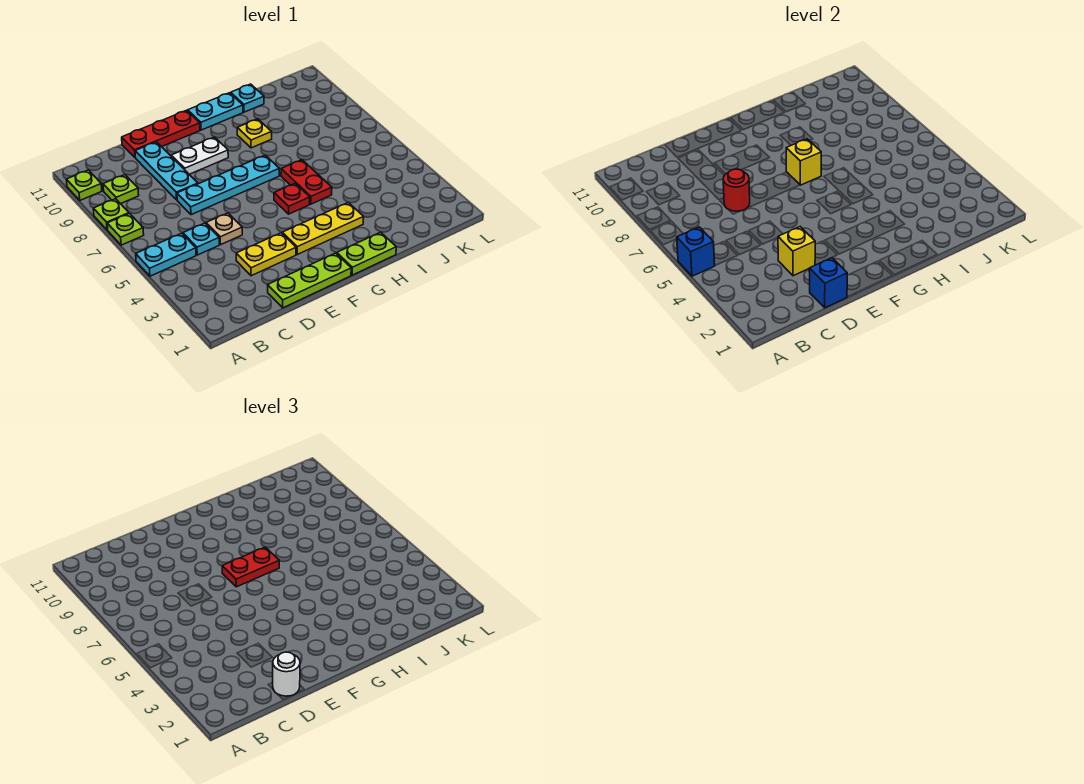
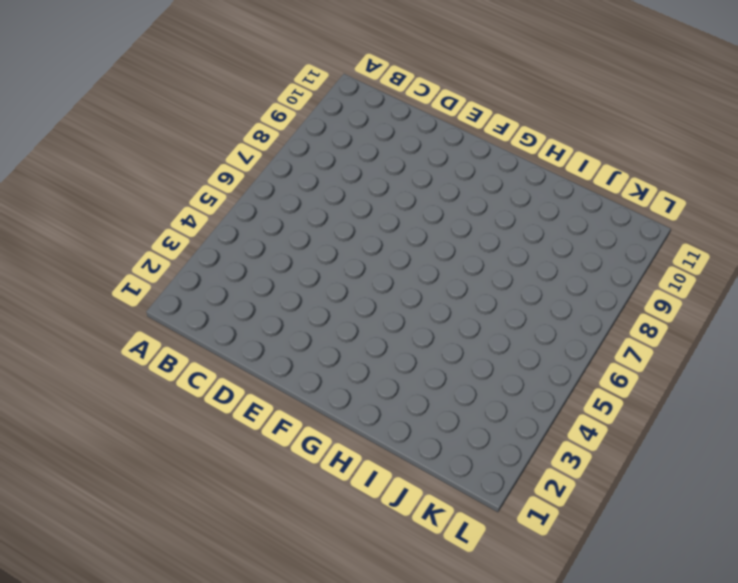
none -> cyan 1x2 plate [136,233,196,276]
none -> lime 1x1 plate [107,214,144,245]
none -> lime 1x1 plate [93,199,129,230]

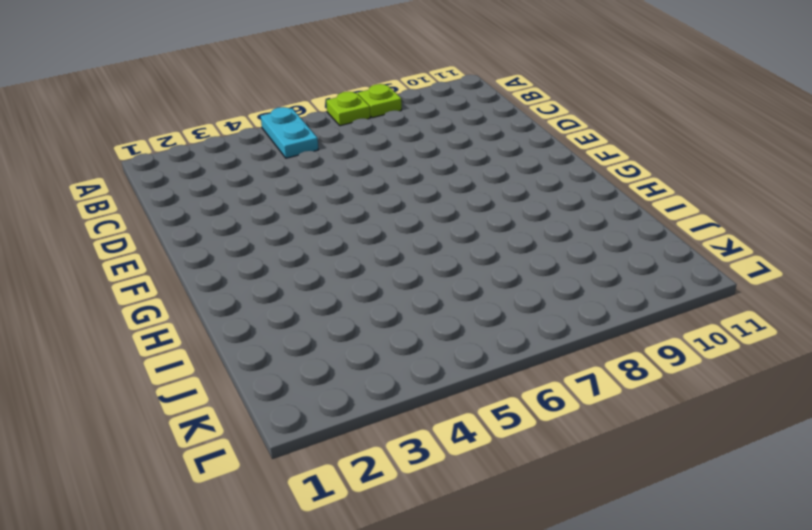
none -> lime 1x1 plate [66,170,102,200]
none -> lime 1x1 plate [103,175,139,204]
none -> cyan 1x1 plate [183,223,219,255]

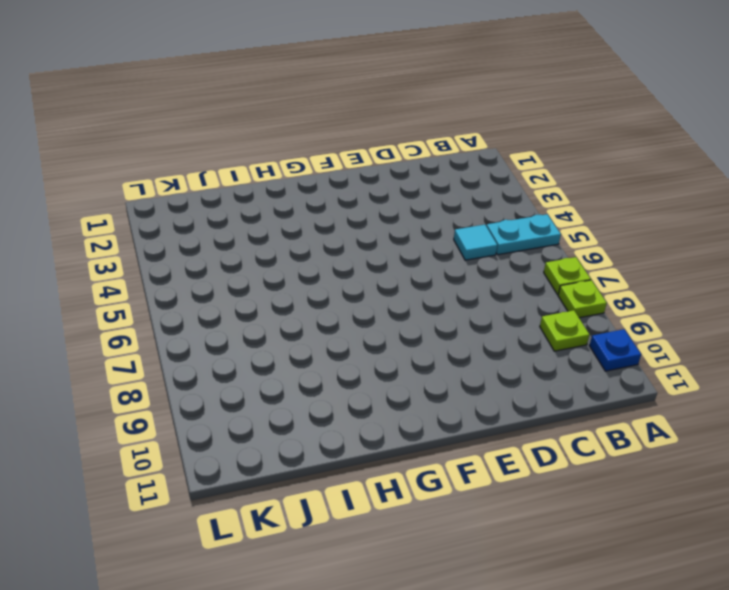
blue 1x1 plate [589,329,641,371] -> lime 1x1 plate [66,170,102,200]
cyan 1x1 tile [454,225,497,260] -> cyan 1x1 plate [183,223,219,255]
none -> lime 1x3 plate [268,253,351,308]
none -> yellow 1x2 plate [236,233,296,276]
none -> tan 1x1 plate [206,213,242,244]

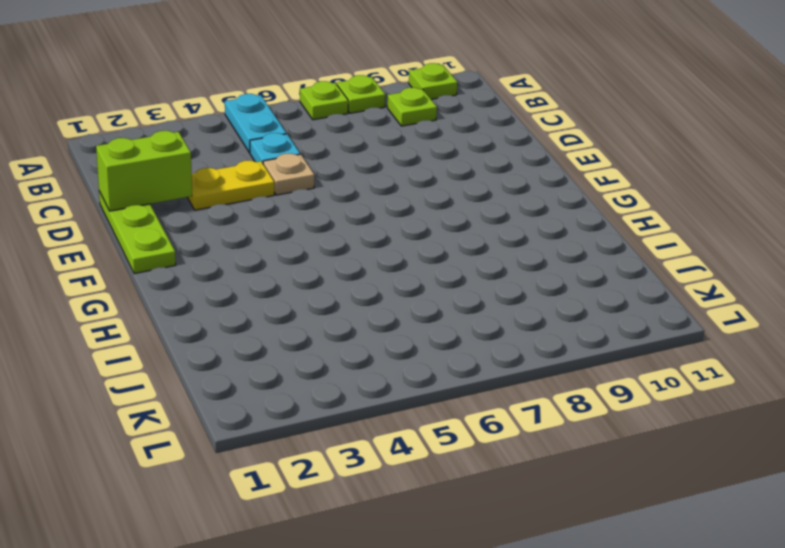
lime 1x2 brick [96,131,192,211] -> blue 1x1 brick [809,258,847,308]
yellow 1x2 plate [187,161,274,210] -> yellow 1x2 plate turned to [236,233,296,276]
none -> cyan 1x4 plate [177,155,279,215]
none -> cyan 1x3 plate [135,142,198,200]
none -> red 1x3 plate [122,110,200,157]

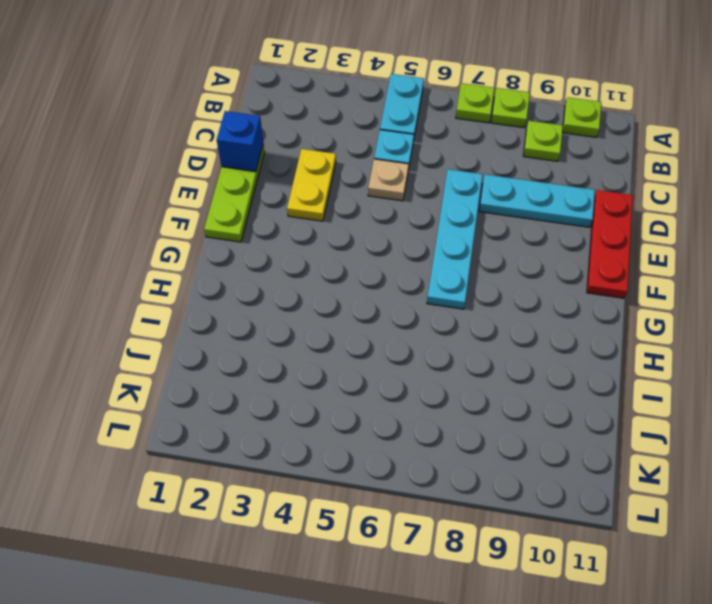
none -> white 1x2 plate [171,137,228,174]
none -> yellow 1x3 plate [282,202,364,254]
none -> lime 1x2 plate [337,232,396,275]

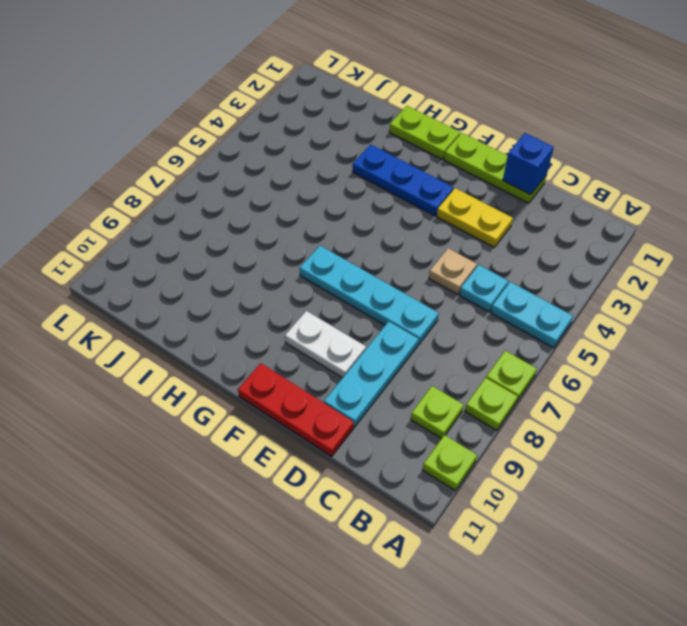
blue 1x3 plate [353,144,454,216] -> yellow 1x3 plate [282,202,364,254]
none -> red 1x1 plate [274,183,310,214]
none -> cyan 1x2 plate [188,93,243,130]
none -> red 1x2 plate [281,160,332,204]

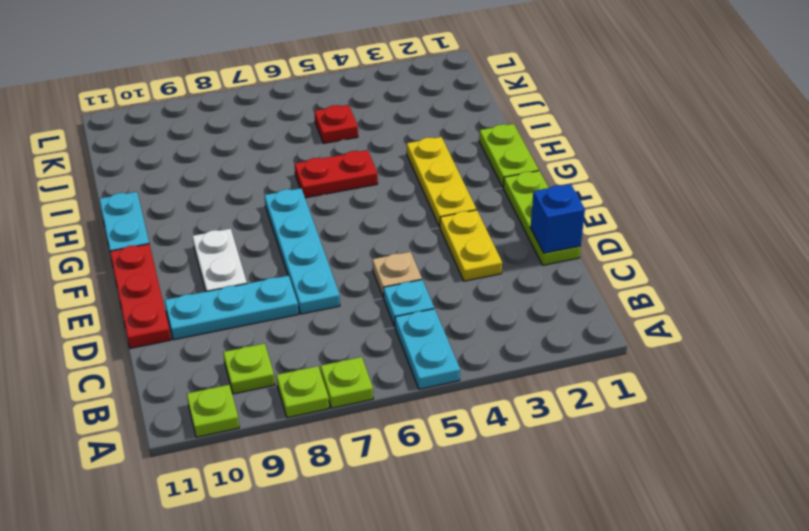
red 1x1 plate [314,105,358,143] -> red 1x1 plate moved to [274,183,310,214]
none -> yellow 1x1 plate [237,119,272,148]
none -> cyan 1x1 plate [231,84,264,112]
none -> blue 1x1 brick [677,227,715,276]

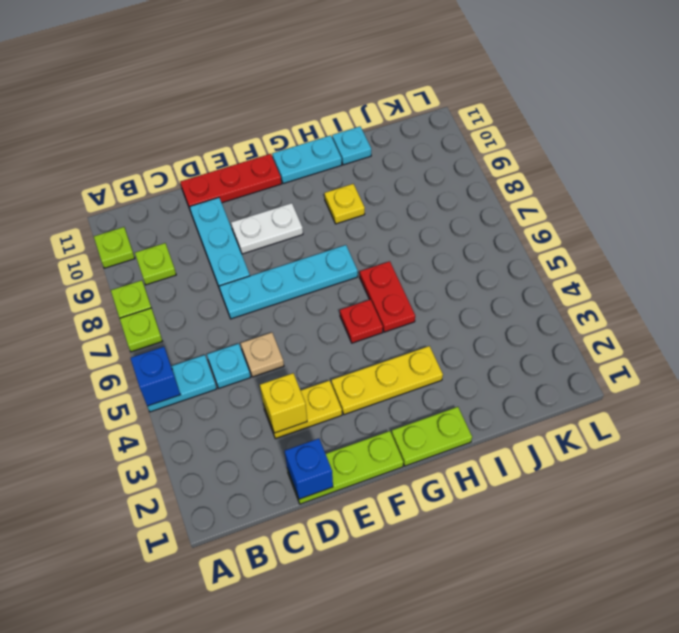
none -> red 1x1 round brick [723,169,750,211]
none -> yellow 1x1 brick [786,139,821,185]
none -> white 1x1 round brick [273,652,300,696]

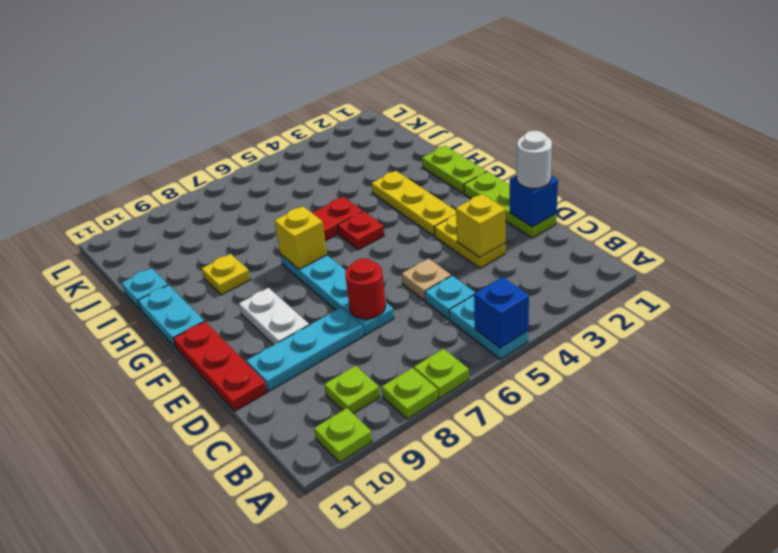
none -> red 1x2 plate [222,547,279,587]

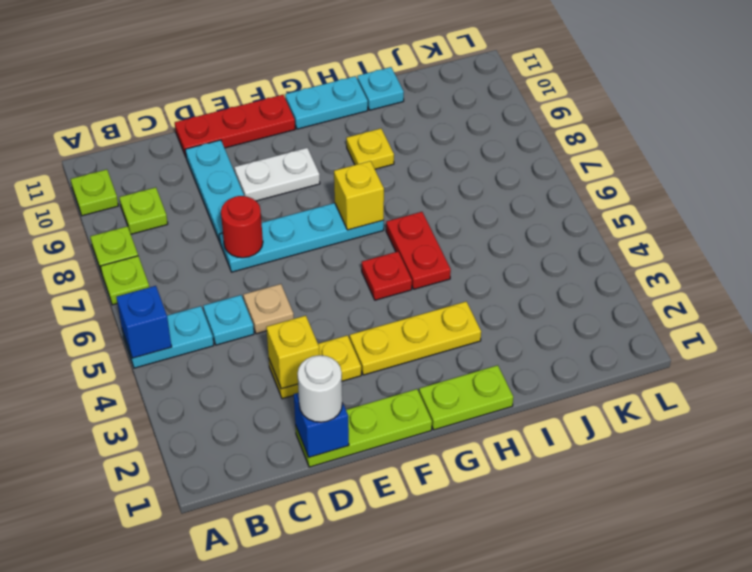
none -> red 1x2 plate [222,547,279,587]

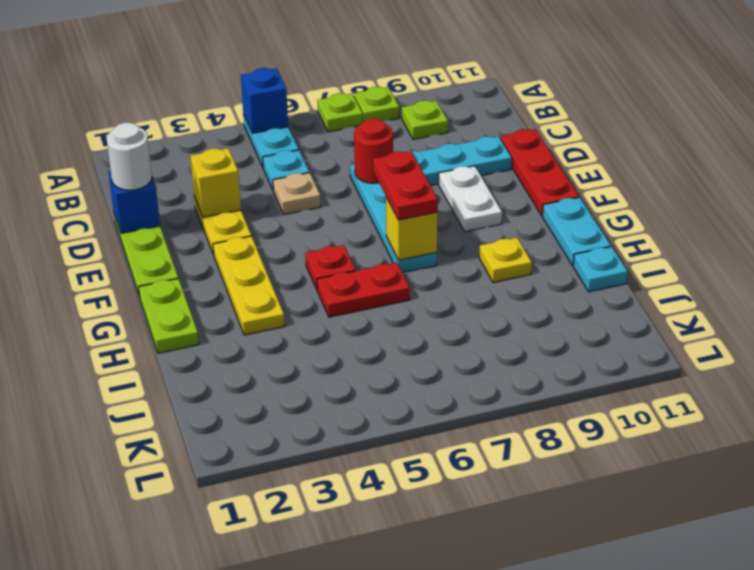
none -> lime 1x1 plate [66,170,102,200]

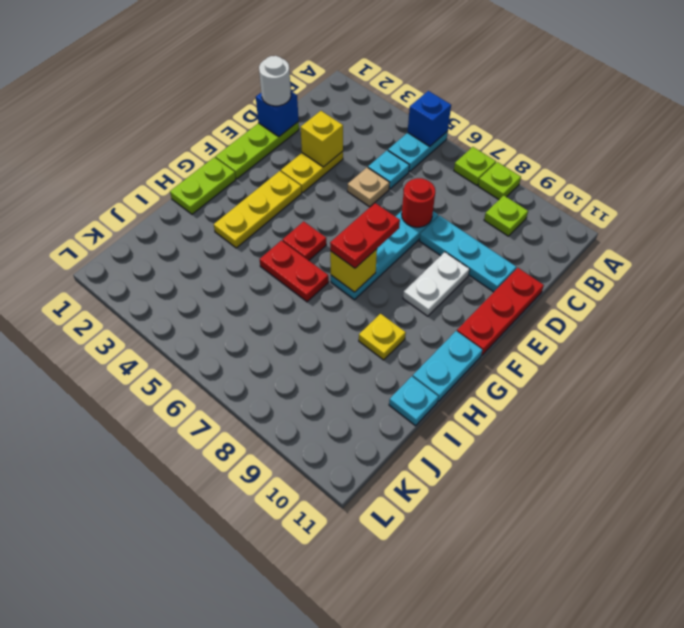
none -> lime 1x1 plate [66,170,102,200]

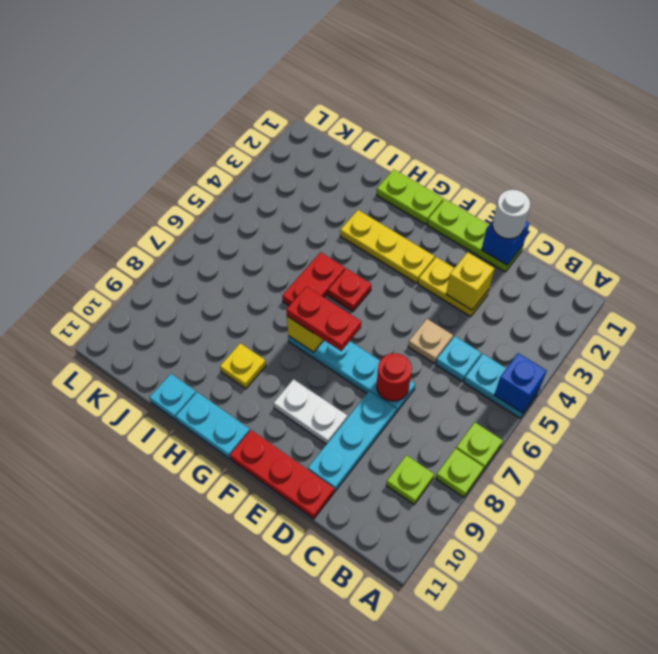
none -> lime 1x1 plate [66,170,102,200]

